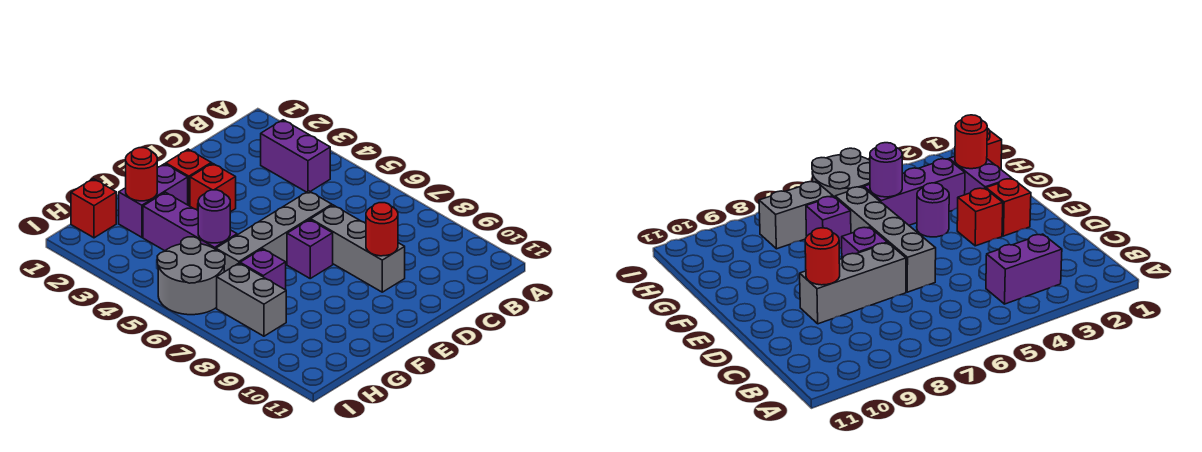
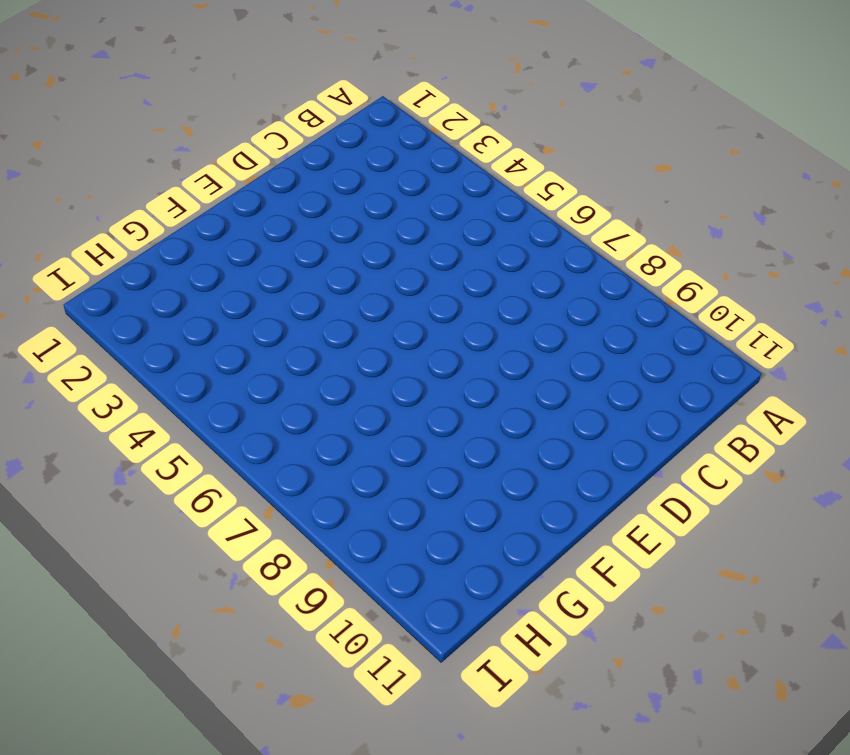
none -> purple 1x2 brick [261,120,330,192]
none -> grey 1x4 brick [216,191,332,272]
none -> grey 1x3 brick [311,205,405,292]

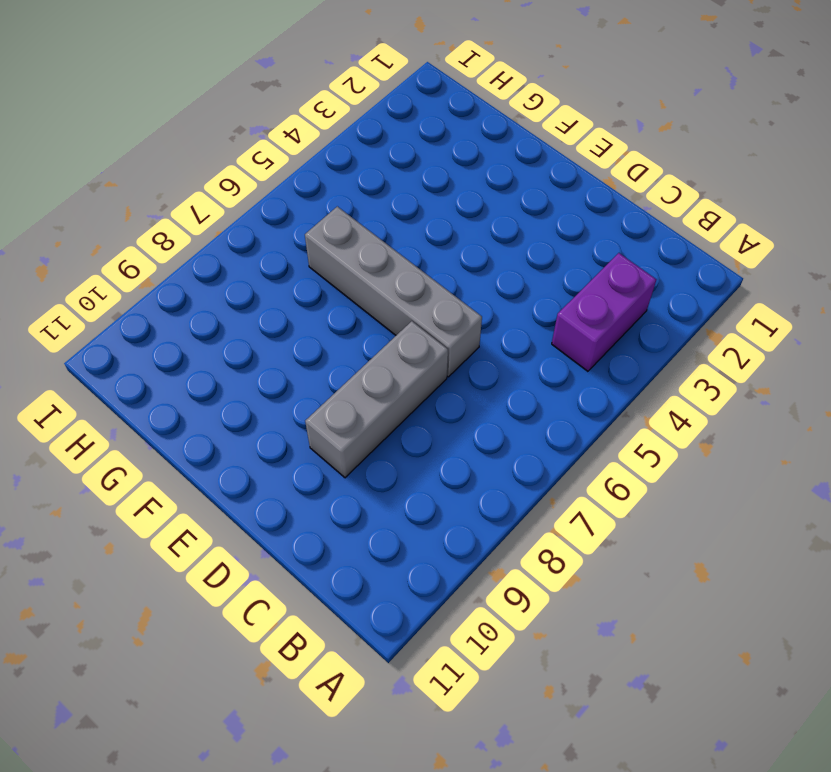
none -> red 1x1 brick [166,149,211,206]
none -> red 1x1 brick [190,163,236,212]
none -> purple 1x1 brick [287,220,333,278]

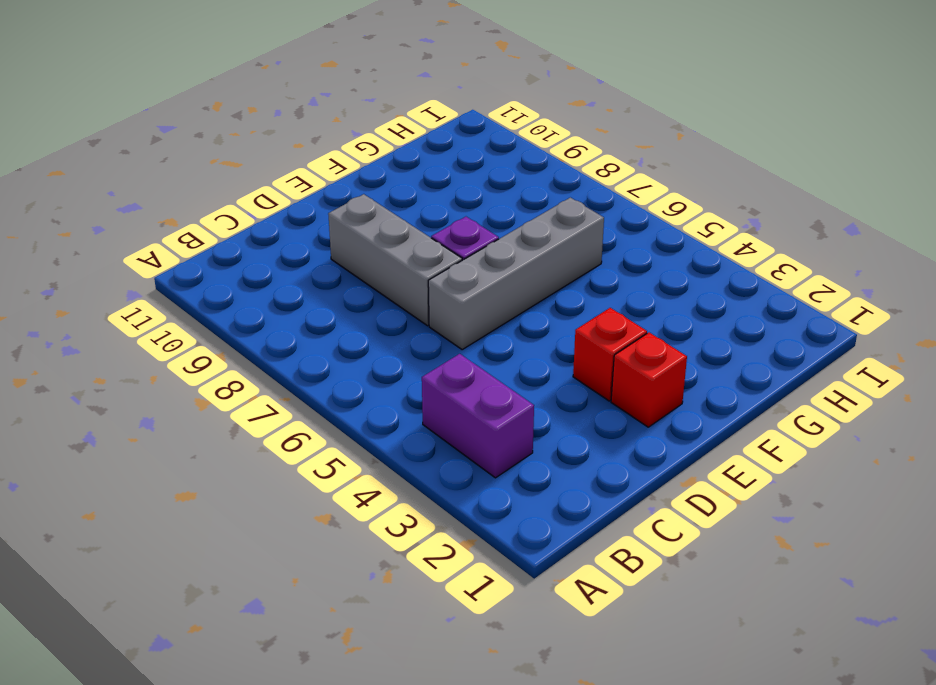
none -> purple 1x2 brick [119,164,188,237]
none -> purple 1x1 round brick [917,183,949,237]
none -> purple 1x3 brick [143,192,237,251]

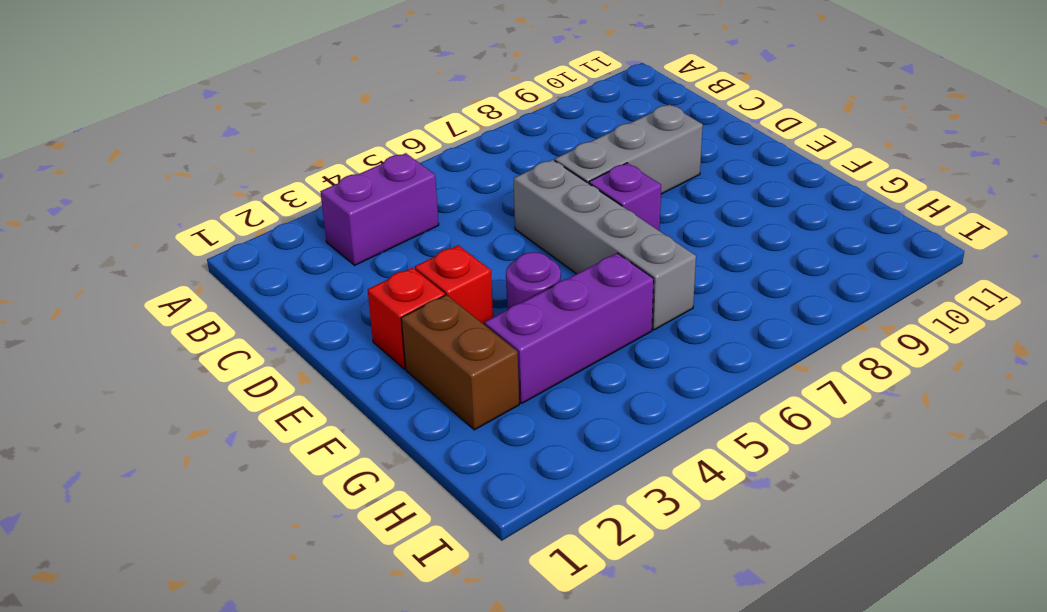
brown 1x2 brick [401,295,519,430] -> purple 1x2 brick [119,164,188,237]
none -> purple 1x1 brick [240,249,286,290]
none -> red 1x1 brick [71,179,116,238]
none -> grey 2x2 round brick [157,237,225,315]

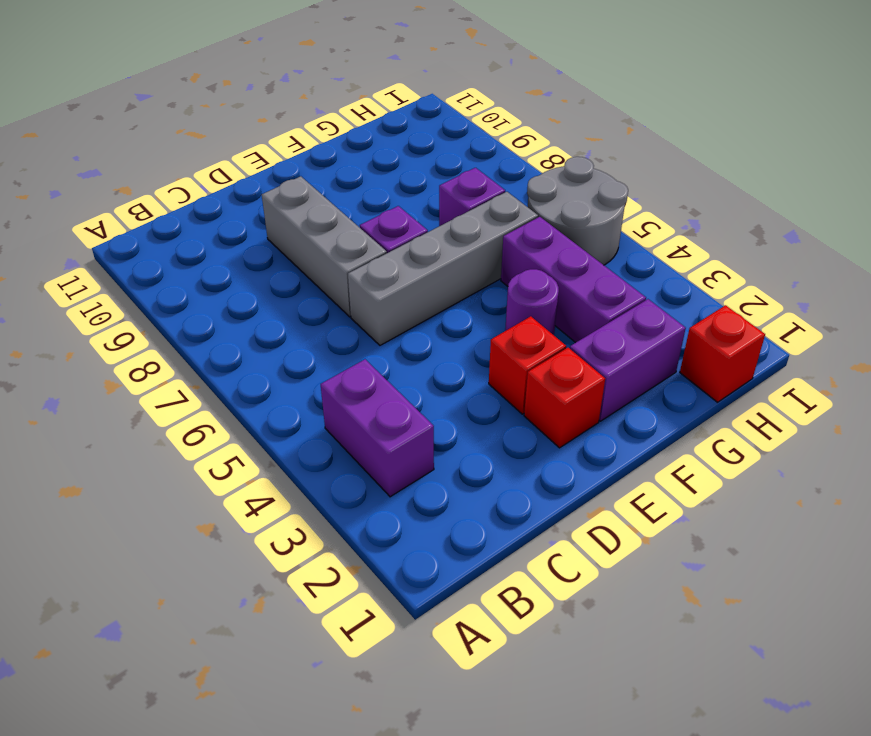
none -> grey 1x2 brick [217,263,286,336]
none -> red 1x1 round brick [366,203,398,256]
none -> red 1x1 round brick [126,148,157,201]

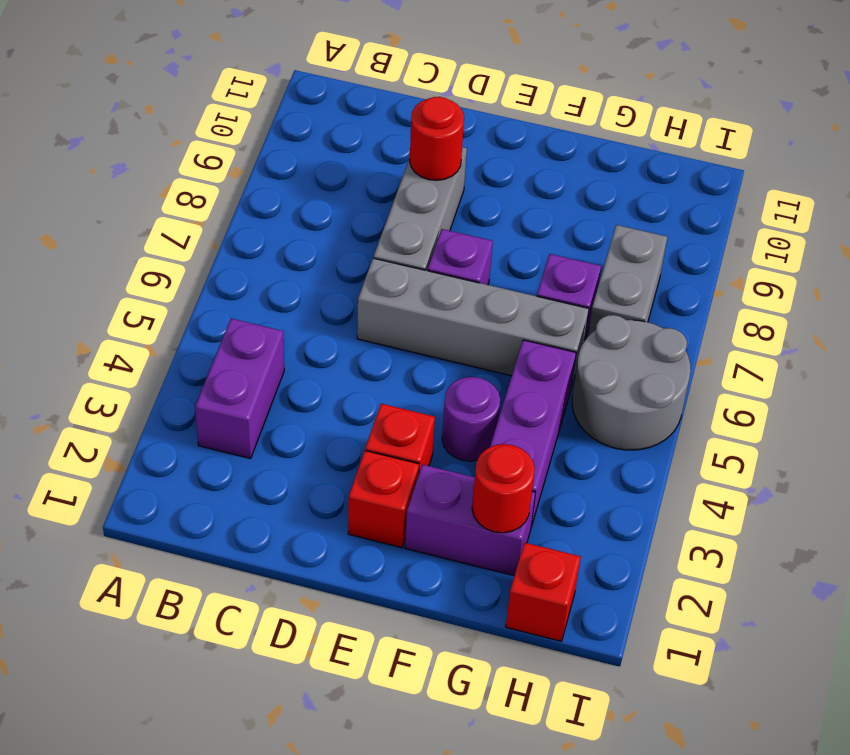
none -> purple 1x1 round brick [198,190,230,243]

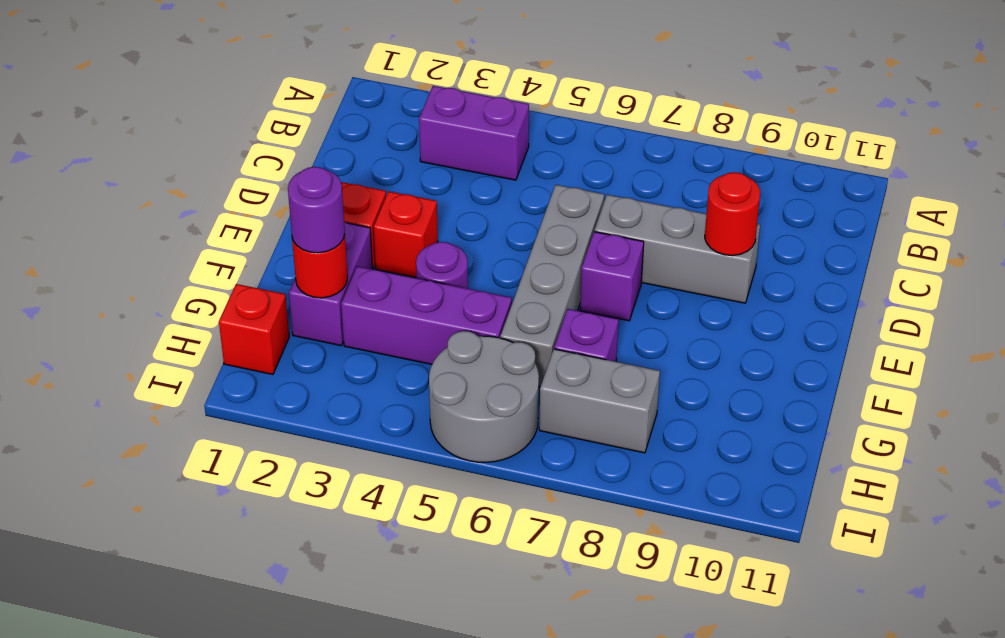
purple 1x1 round brick [288,167,345,253] -> purple 1x1 round brick moved to [198,190,230,243]

